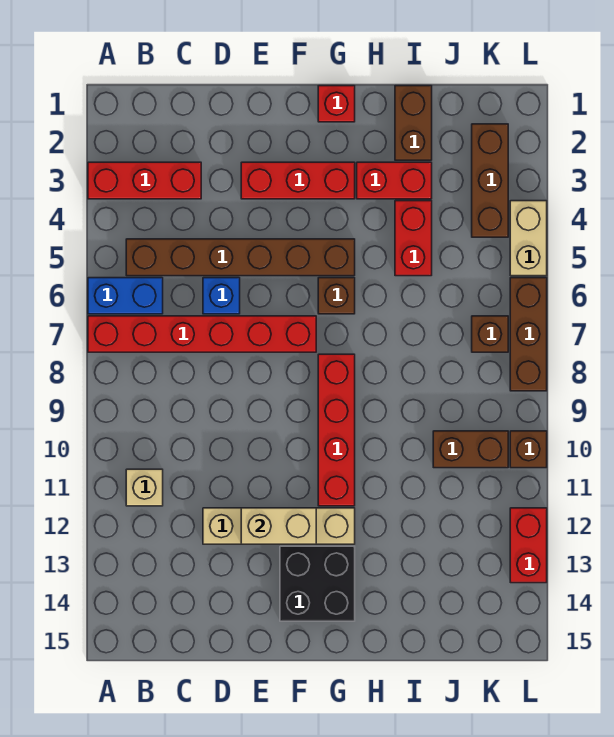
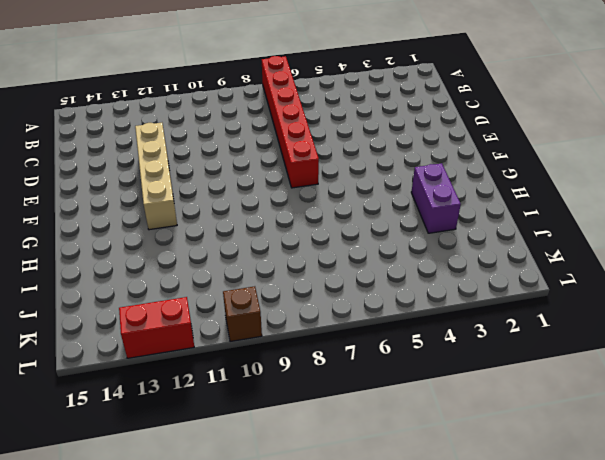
purple 1x2 brick [411,163,461,233] -> red 1x2 brick [357,162,432,199]
none -> red 1x3 brick [88,162,201,199]
none -> blue 1x2 brick [88,278,163,314]
none -> brown 1x6 brick [126,239,355,276]

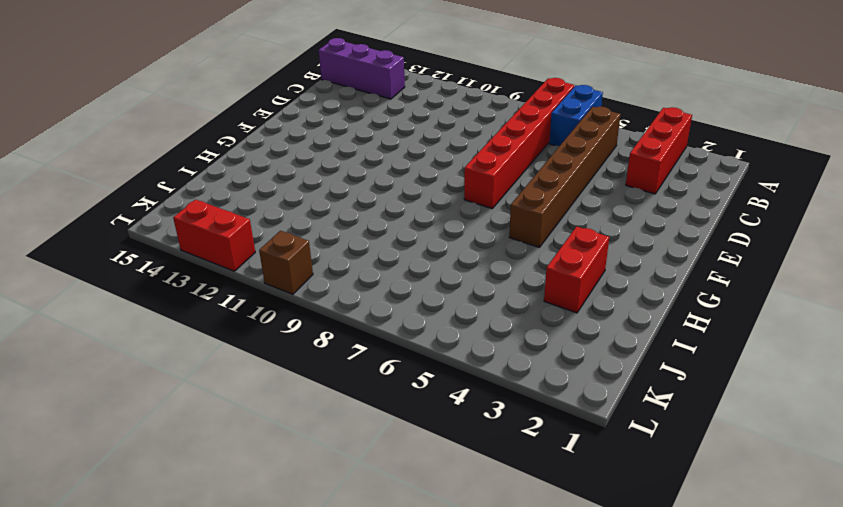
purple 1x3 brick [319,38,405,99] -> none
none -> tan 1x1 brick [126,469,163,506]
none -> blue 1x1 brick [203,278,240,314]
none -> tan 1x4 brick [203,508,355,544]

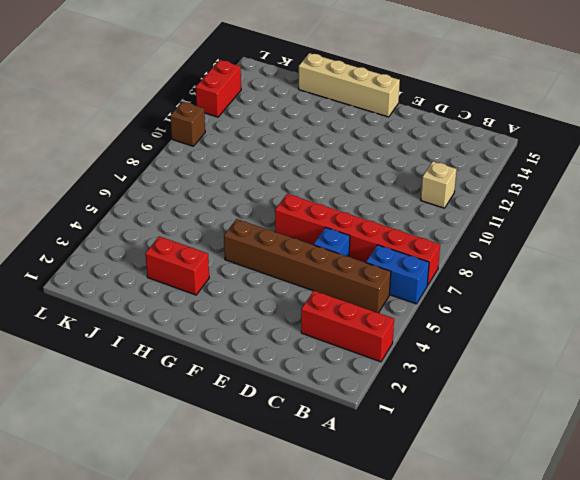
tan 1x4 brick [299,53,400,117] -> tan 1x4 brick moved to [203,508,355,544]
none -> red 1x3 brick [241,162,355,199]
none -> black 2x2 brick [280,546,355,621]
none -> red 1x1 brick [318,86,355,122]

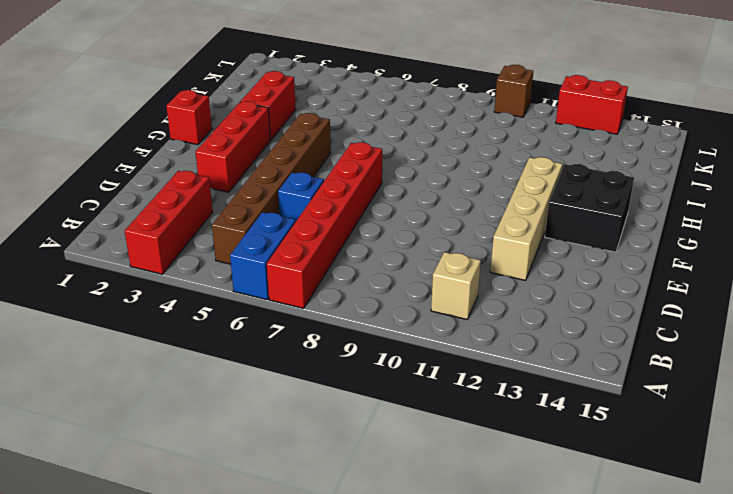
none -> brown 1x1 brick [318,278,355,314]
none -> red 1x4 brick [318,354,355,506]
none -> brown 1x2 brick [395,86,432,160]

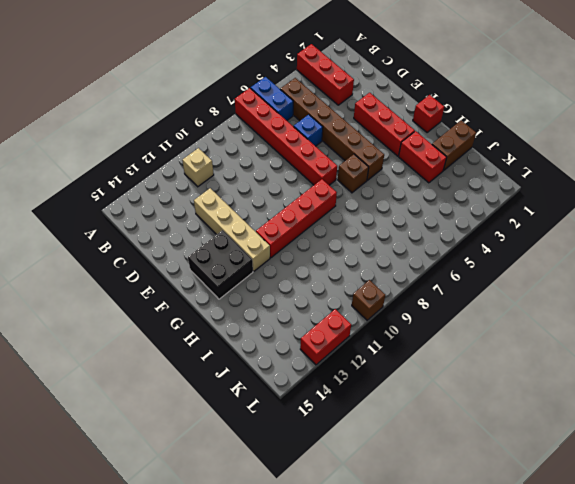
none -> red 1x2 brick [395,201,432,276]
none -> brown 1x2 brick [433,431,508,468]
none -> brown 1x3 brick [472,124,508,237]

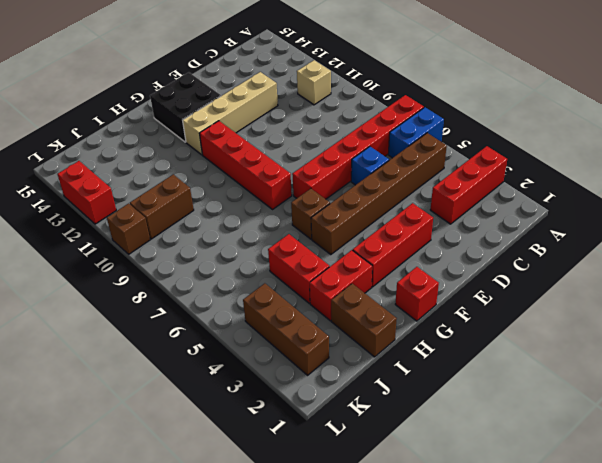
none -> brown 1x1 brick [472,316,508,352]
none -> tan 1x2 brick [510,201,547,276]
none -> brown 1x3 brick [510,278,547,391]

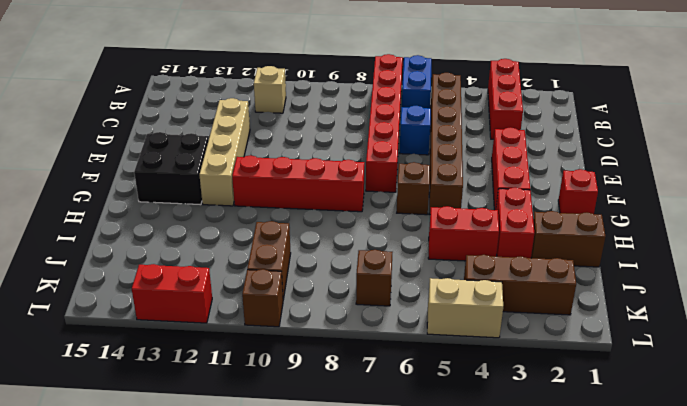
none -> brown 1x3 brick [510,278,547,391]
none -> tan 1x2 brick [241,508,316,544]

